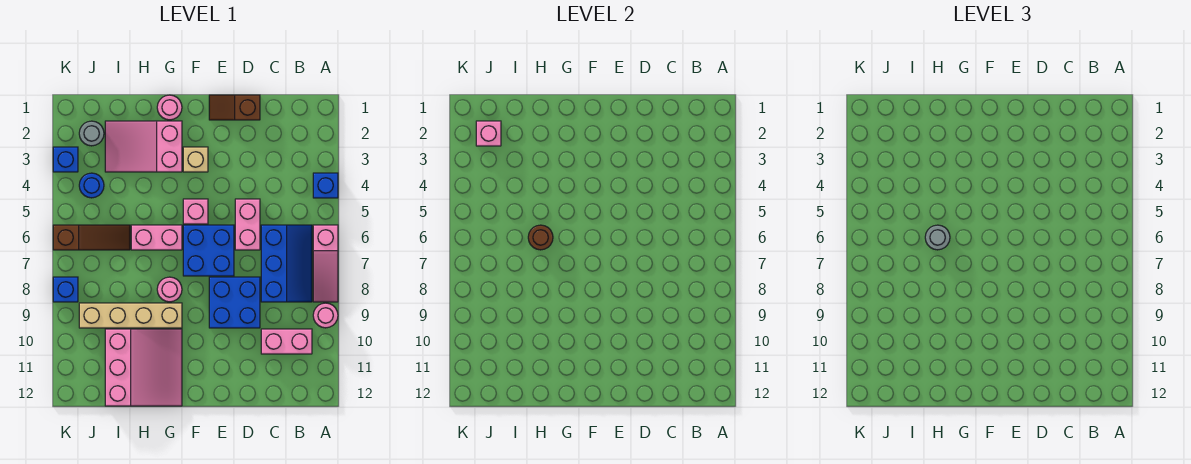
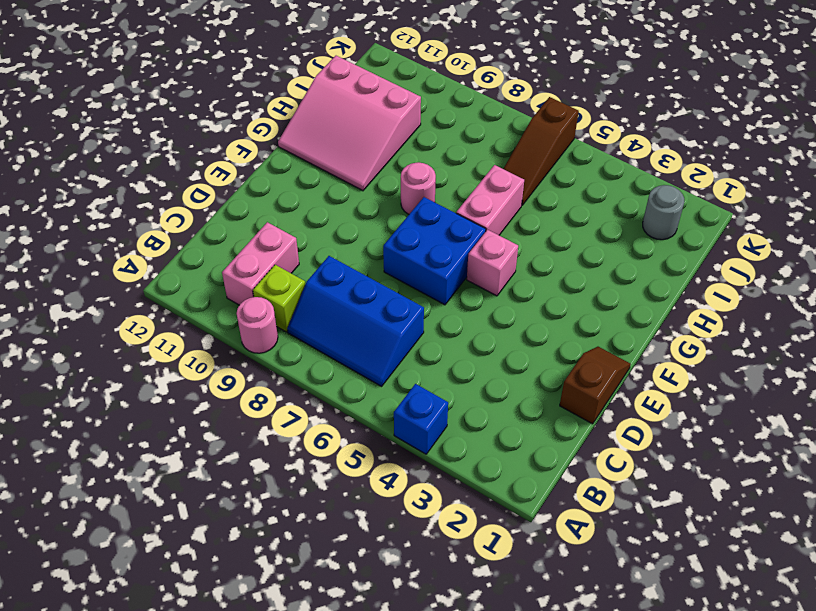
lime 1x1 brick [253,265,305,332] -> none
none -> pink 1x3 slope [313,225,338,302]
none -> pink 1x2 brick [235,199,260,250]
none -> blue 2x2 brick [209,277,260,328]

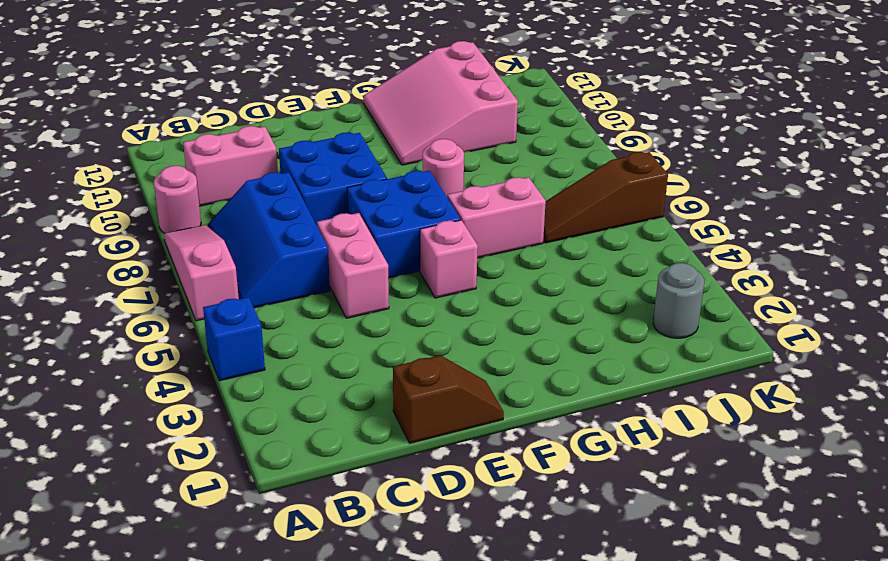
none -> tan 1x1 brick [183,147,208,172]
none -> pink 1x1 round brick [157,95,182,120]
none -> pink 2x3 slope [105,121,182,172]

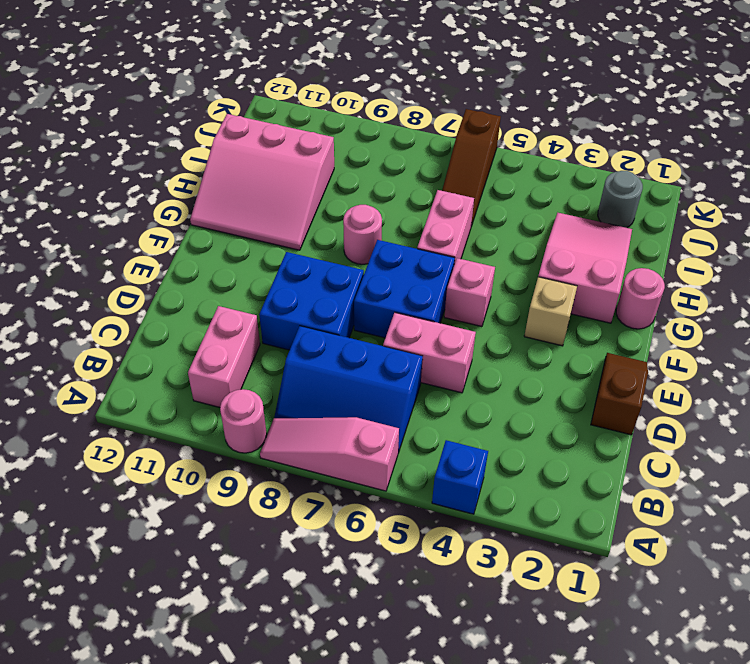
none -> tan 1x4 brick [79,303,182,328]
none -> blue 1x1 round brick [79,173,104,198]
none -> blue 1x1 brick [53,147,78,172]

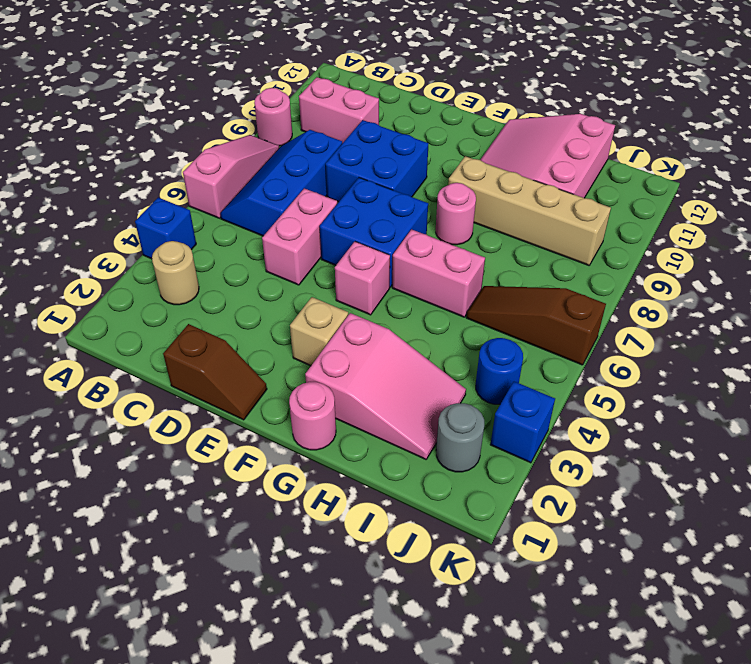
tan 1x1 round brick [152,241,199,305] -> none
none -> blue 1x1 brick [53,277,78,302]
none -> brown 1x1 round brick [528,225,553,250]
none -> pink 1x1 brick [476,121,501,146]

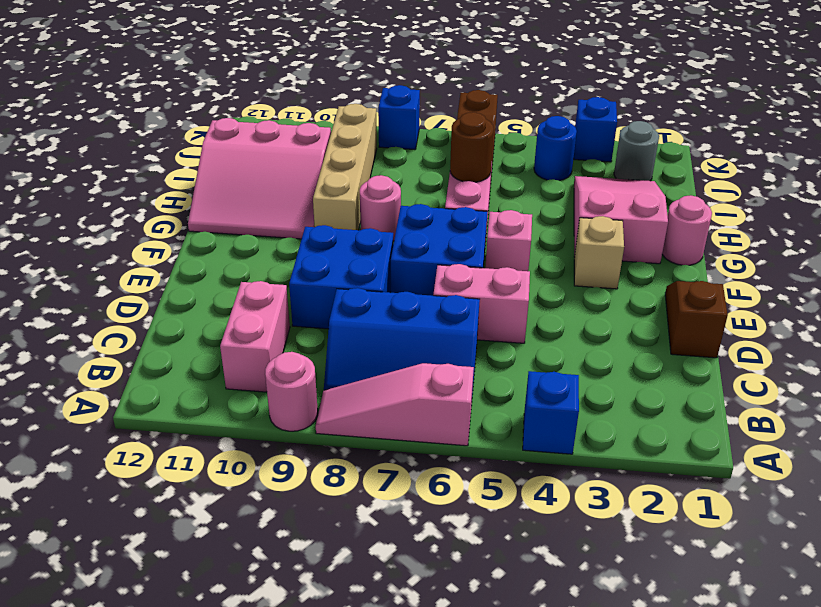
none -> pink 1x1 brick [476,121,501,146]
none -> grey 1x1 round brick [925,225,950,250]

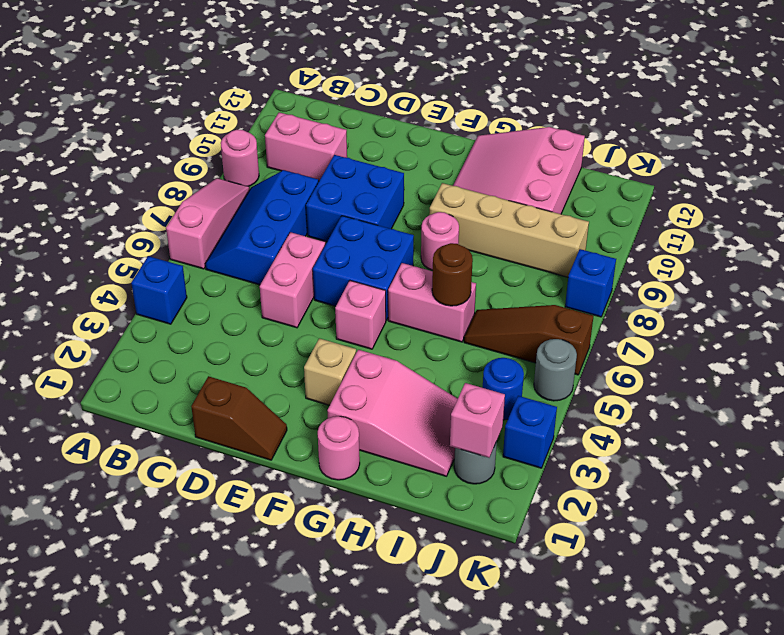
grey 1x1 round brick [534,339,577,401] -> grey 1x1 round brick moved to [925,225,950,250]

